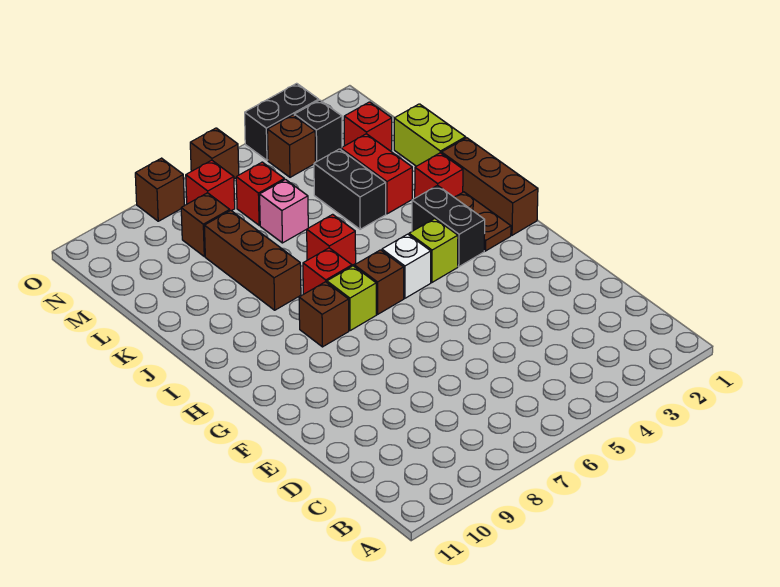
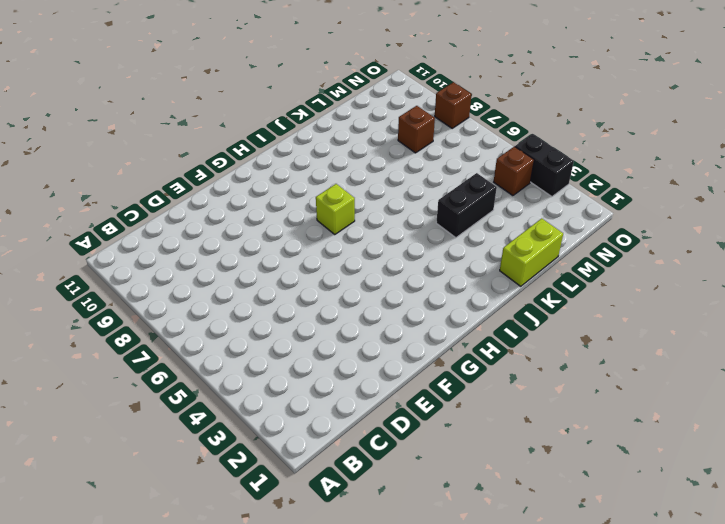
none -> brown 1x3 brick [442,138,538,235]
none -> brown 1x2 plate [455,192,511,251]
none -> black 1x2 brick [412,185,485,267]

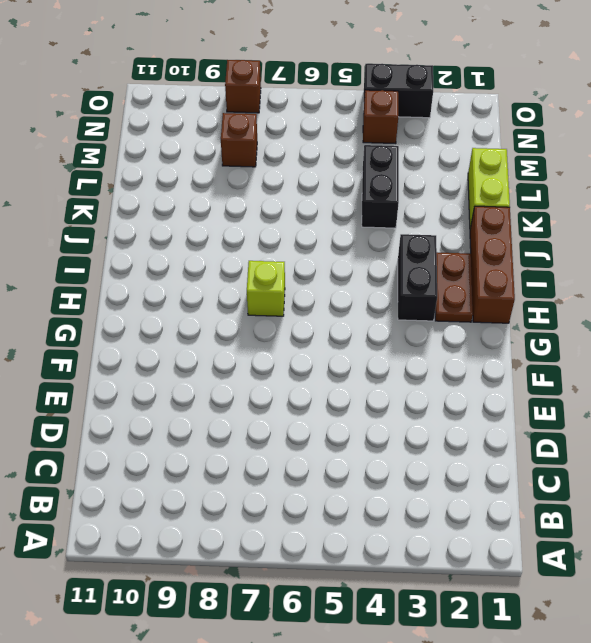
none -> lime 1x1 brick [409,218,458,282]
none -> white 1x1 brick [382,234,431,298]
none -> brown 1x1 brick [354,250,404,314]

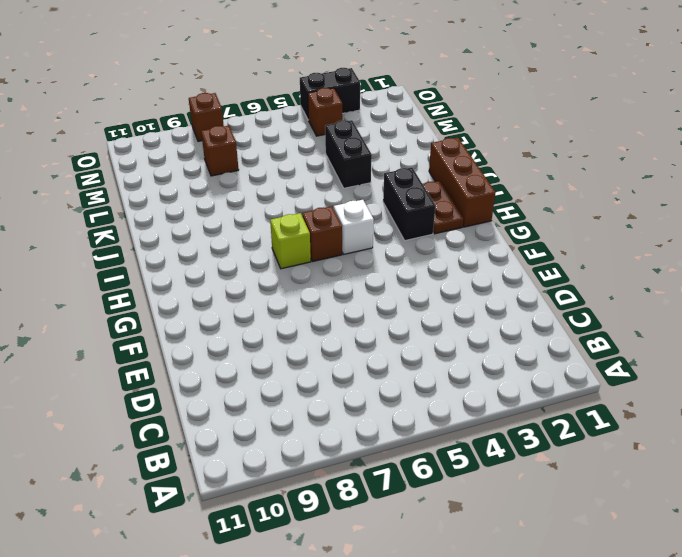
none -> lime 1x1 brick [409,218,458,282]
none -> brown 1x1 brick [299,282,349,347]
none -> red 1x1 brick [303,248,352,294]

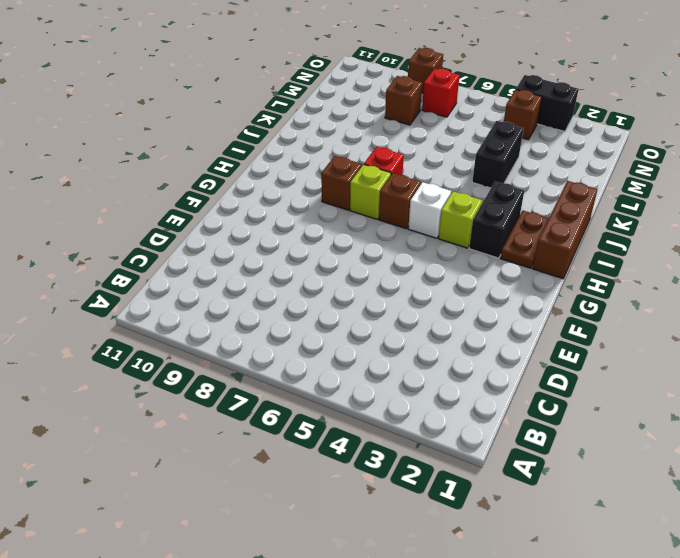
none -> red 1x1 brick [415,153,463,198]
none -> red 1x1 brick [307,214,356,265]
none -> brown 1x3 brick [204,210,301,310]

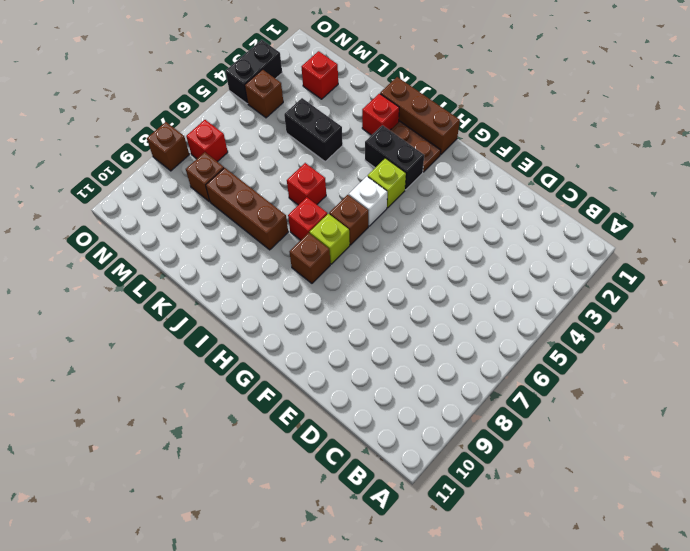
none -> lime 1x2 brick [394,104,466,166]
none -> red 1x2 brick [341,134,412,214]
none -> pink 1x1 brick [260,180,308,243]

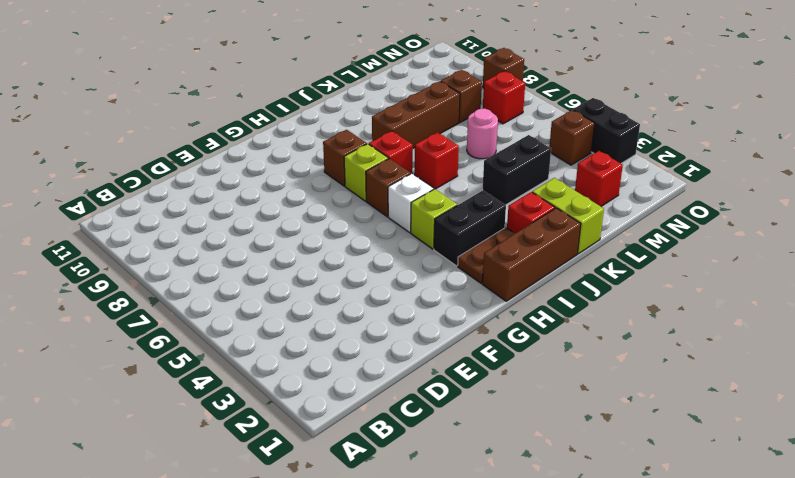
lime 1x2 brick [532,178,604,254] -> lime 1x2 brick turned to [394,104,466,166]
pink 1x1 round brick [467,109,498,159] -> pink 1x1 brick [260,180,308,243]
none -> red 1x2 brick [341,134,412,214]
none -> red 1x1 brick [236,162,284,225]
none -> black 1x1 brick [294,100,342,162]

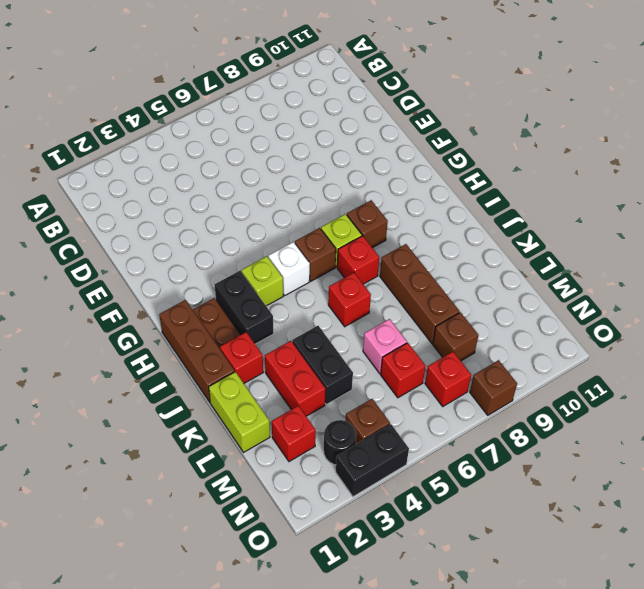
black 1x1 round brick [324,420,356,465] -> black 1x1 brick [294,100,342,162]
none -> brown 1x1 brick [190,128,239,179]

